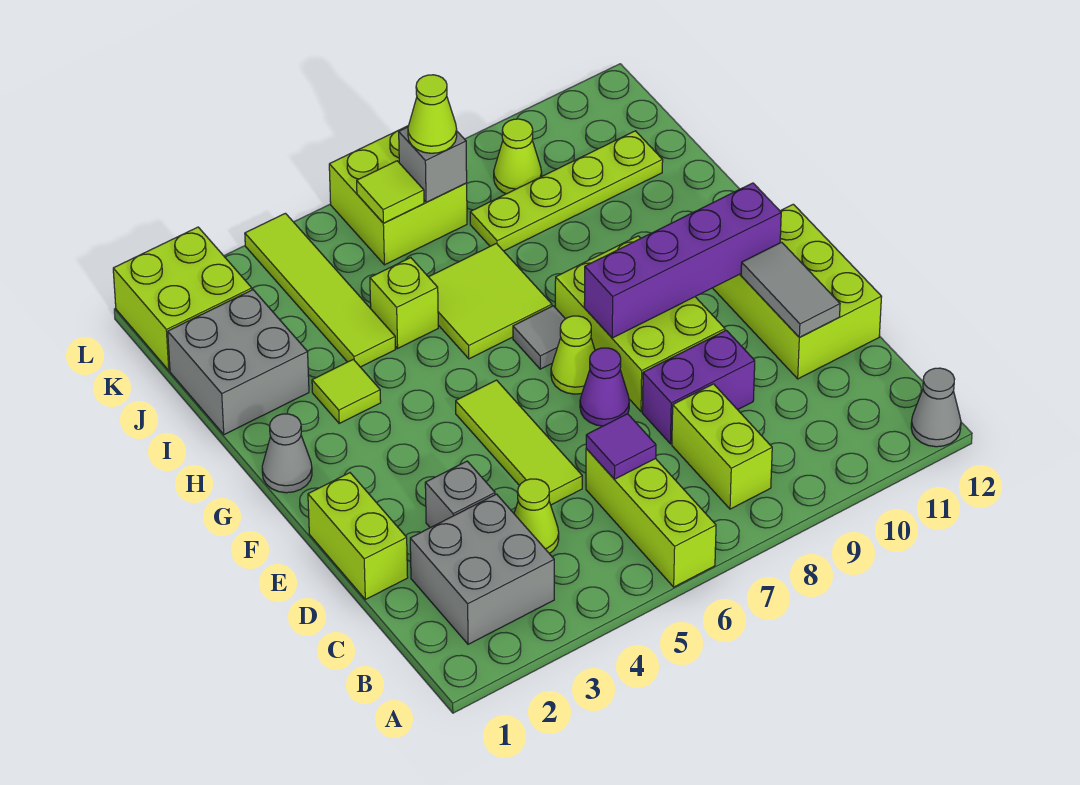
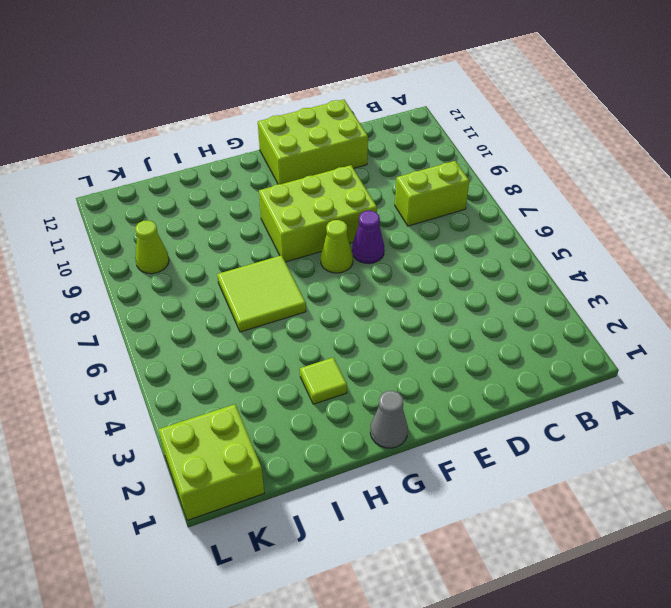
none -> lime 1x3 brick [586,449,716,587]
none -> grey 1x1 cone [911,368,961,447]
none -> grey 2x2 brick [410,494,554,644]
none -> lime 1x1 cone [514,479,559,554]

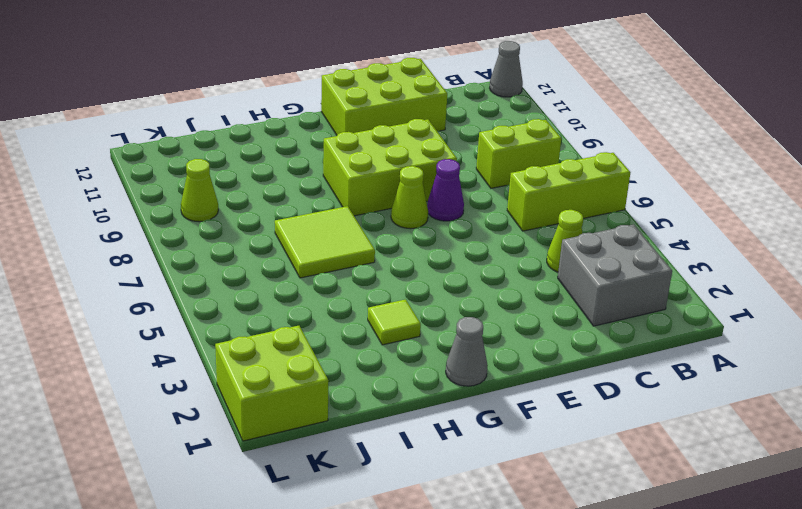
none -> lime 1x2 brick [308,473,408,599]
none -> grey 1x1 brick [425,461,495,528]
none -> lime 1x3 tile [456,380,582,505]
none -> purple 1x2 brick [642,330,755,444]

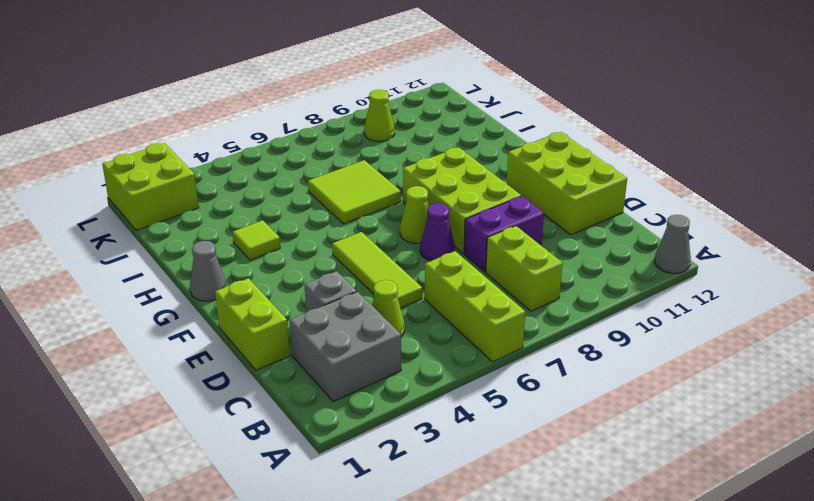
none -> grey 1x1 tile [513,306,565,369]
none -> grey 2x2 brick [168,290,309,435]
none -> lime 1x4 tile [245,213,396,367]
none -> lime 1x1 brick [370,258,438,348]

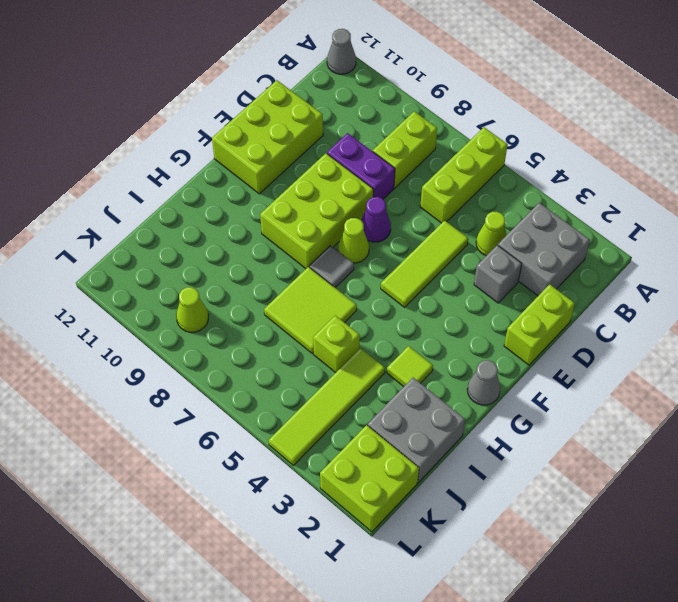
none -> lime 1x4 plate [470,131,663,251]
none -> lime 2x2 brick [329,126,467,265]
none -> purple 1x1 tile [586,414,656,479]
none -> grey 1x2 tile [741,242,840,338]

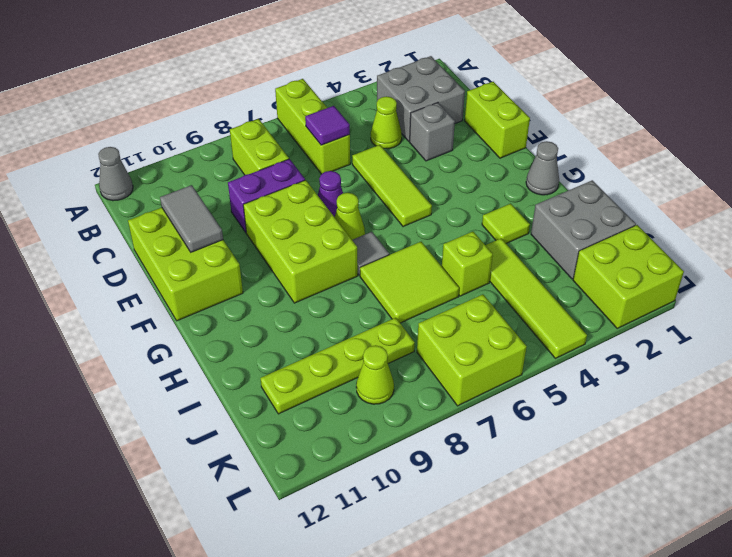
none -> purple 1x4 brick [584,183,781,338]
none -> lime 1x1 tile [357,161,424,223]
none -> grey 1x1 brick [399,127,467,202]
none -> lime 1x1 cone [408,75,457,153]

